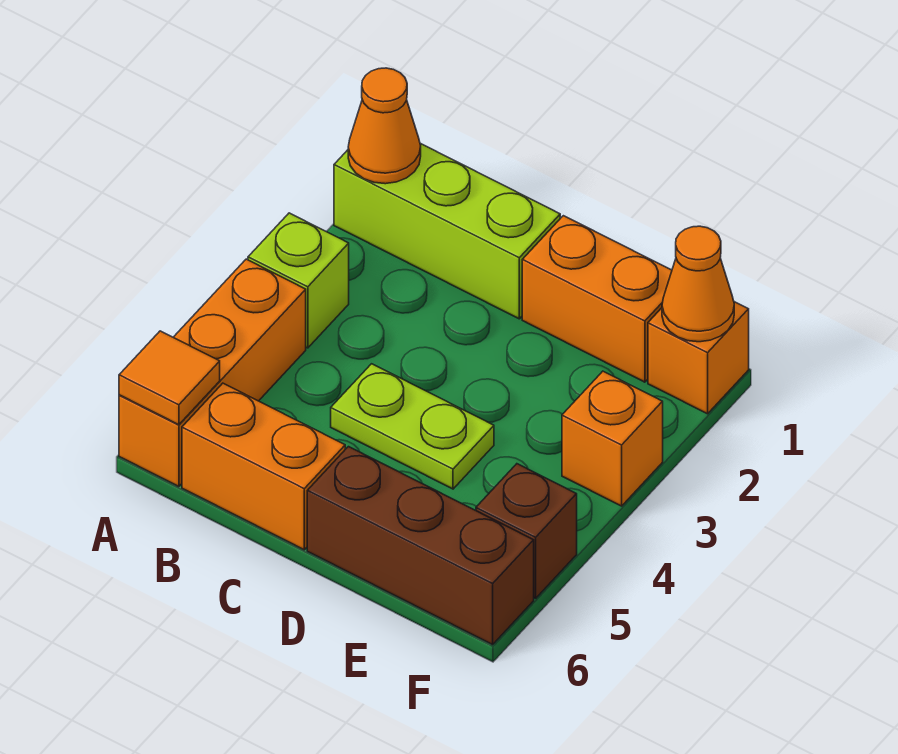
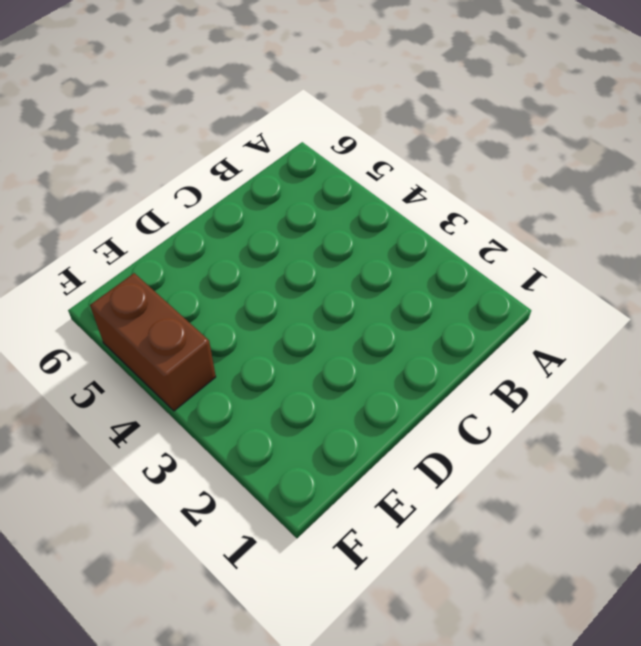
brown 1x2 brick [90,273,216,411] -> brown 1x1 brick [476,464,577,598]
none -> lime 1x3 brick [334,143,560,319]
none -> lime 1x1 brick [248,213,349,348]
none -> orange 1x3 brick [119,259,306,487]

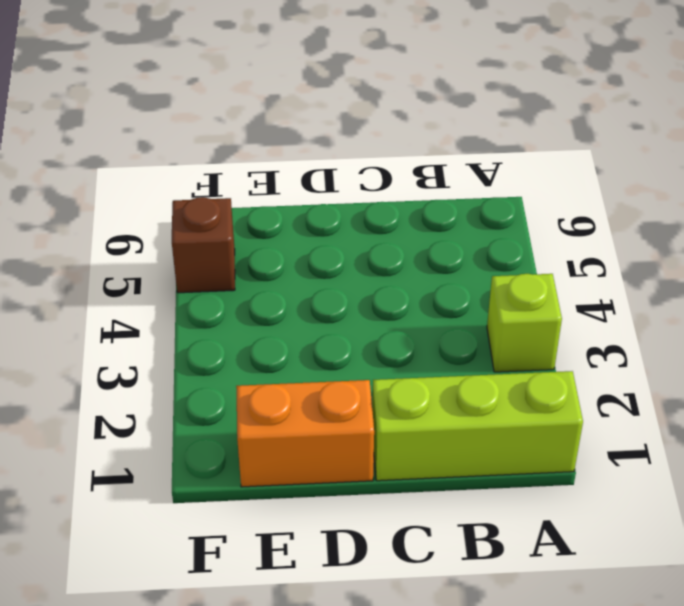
none -> orange 1x3 brick [119,259,306,487]
none -> orange 1x2 brick [182,383,345,550]
none -> lime 1x2 plate [331,364,494,489]

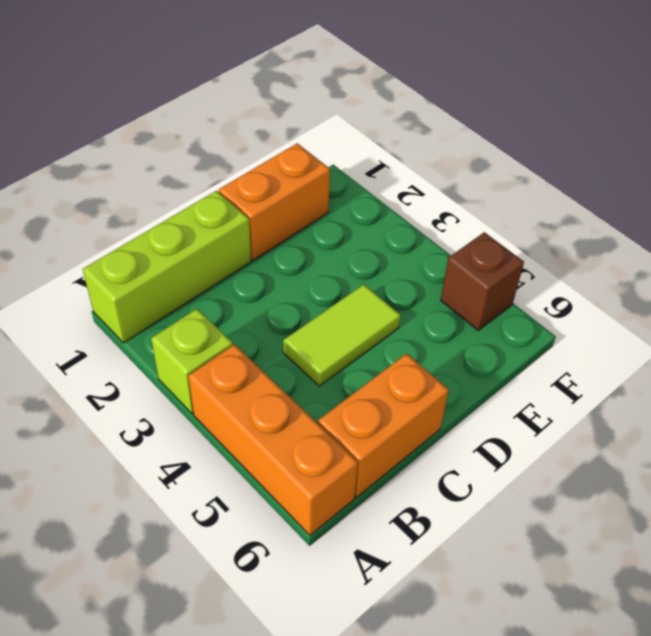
lime 1x2 tile [283,285,401,386] -> lime 1x2 plate [331,364,494,489]
none -> brown 1x3 brick [307,447,534,645]
none -> orange 1x1 brick [648,302,749,414]
none -> orange 1x1 brick [562,371,663,506]

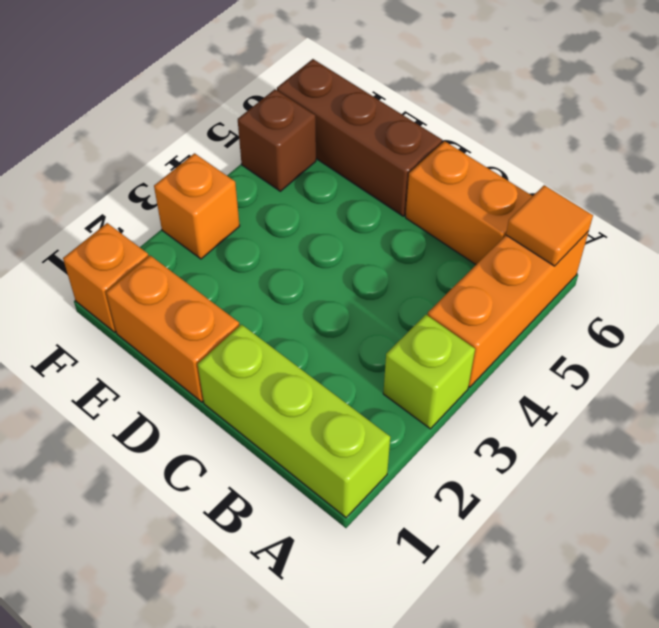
none -> lime 1x2 plate [331,364,494,489]
none -> orange 1x1 cone [348,68,421,184]
none -> orange 1x1 cone [662,226,734,342]

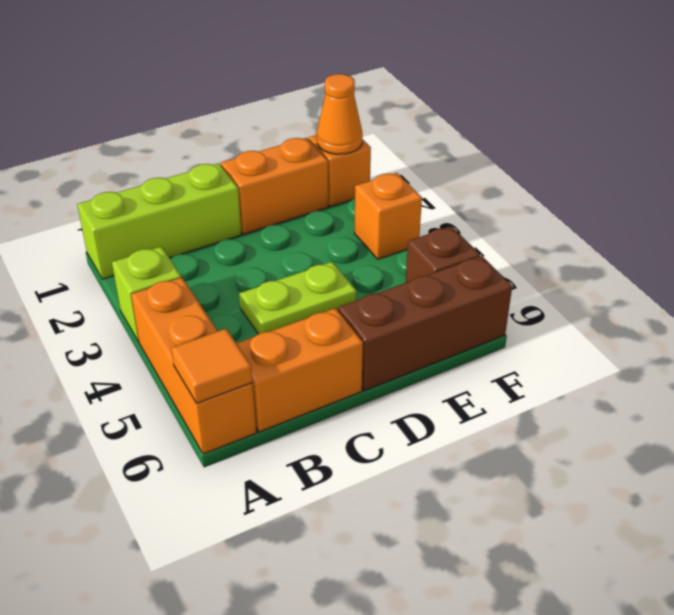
none -> orange 1x1 cone [348,68,421,184]

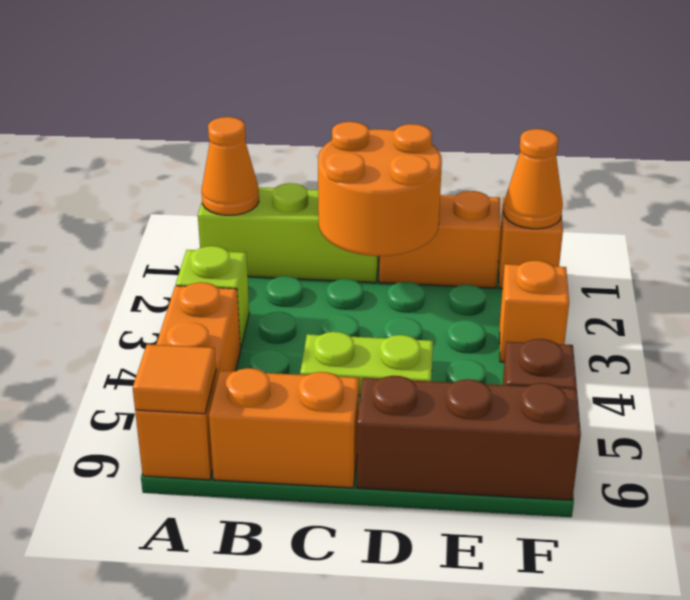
orange 2x2 round brick [318,122,442,256] -> none

